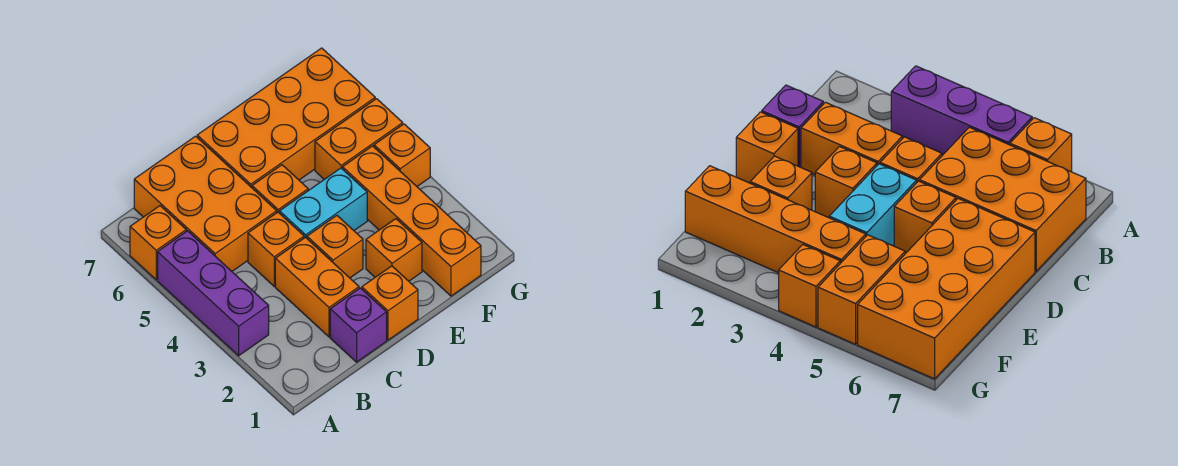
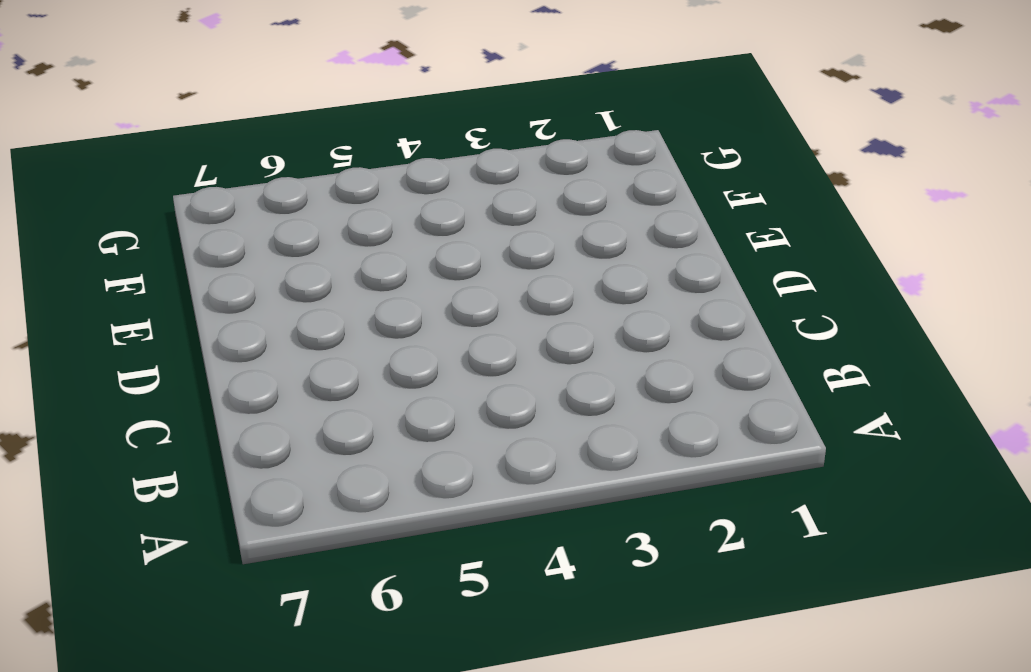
none -> purple 1x3 brick [158,231,269,356]
none -> orange 1x1 brick [130,206,186,280]
none -> orange 2x3 brick [134,136,277,271]

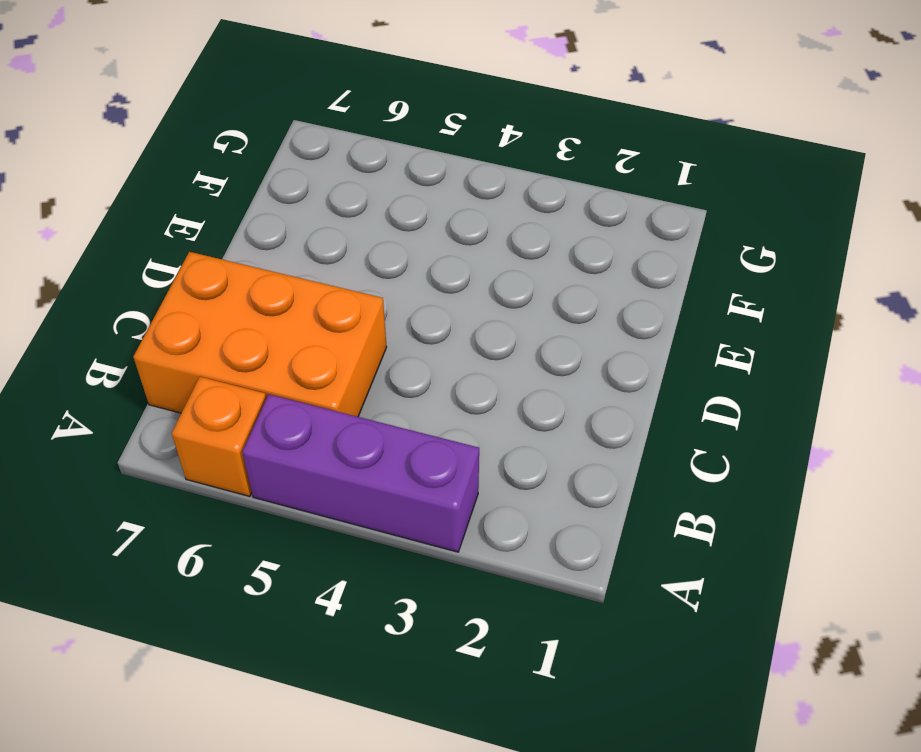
none -> purple 1x1 brick [330,288,387,362]
none -> orange 1x2 brick [275,237,359,337]
none -> orange 1x1 brick [248,212,304,286]

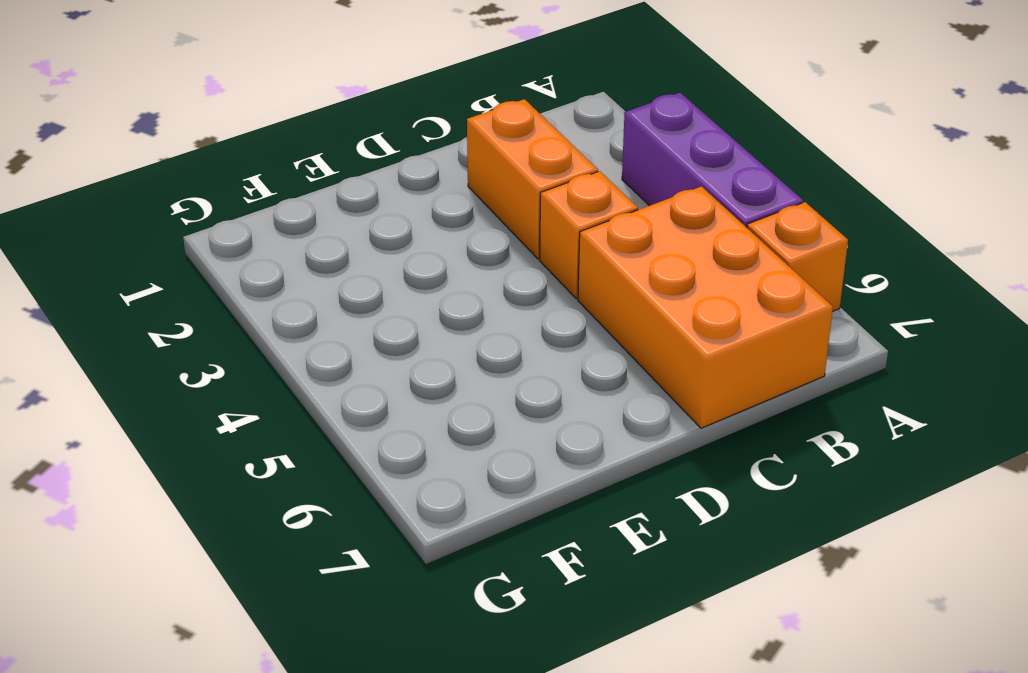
none -> purple 1x1 brick [330,288,387,362]
none -> orange 1x1 brick [362,266,418,340]
none -> orange 1x1 brick [307,216,363,278]

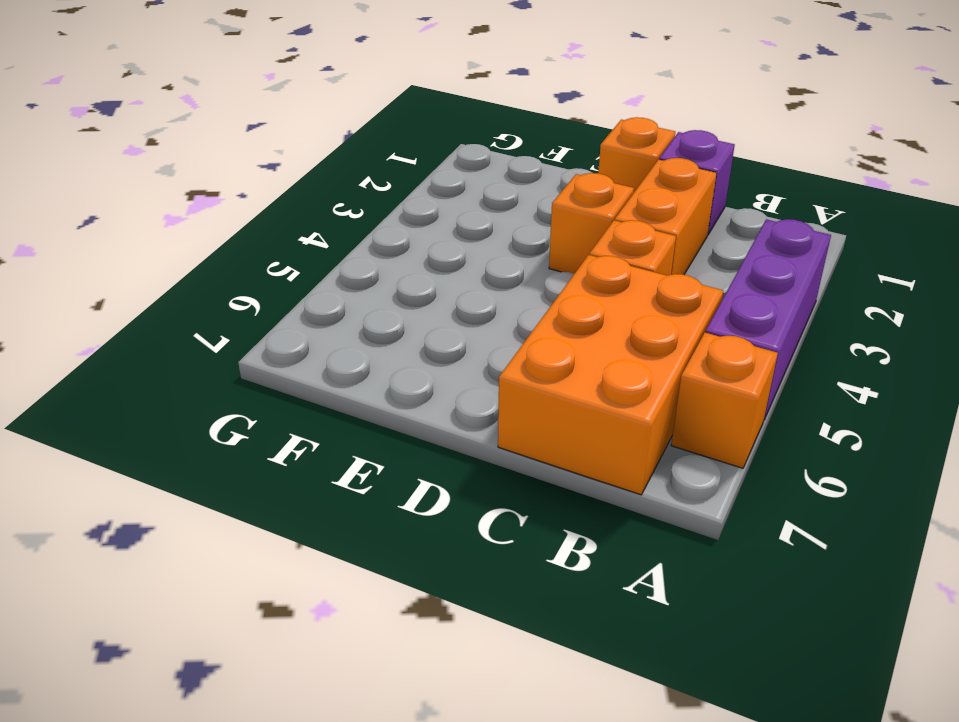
none -> cyan 1x2 brick [280,168,367,238]
none -> orange 1x1 brick [252,165,308,213]
none -> orange 2x4 brick [197,48,375,187]

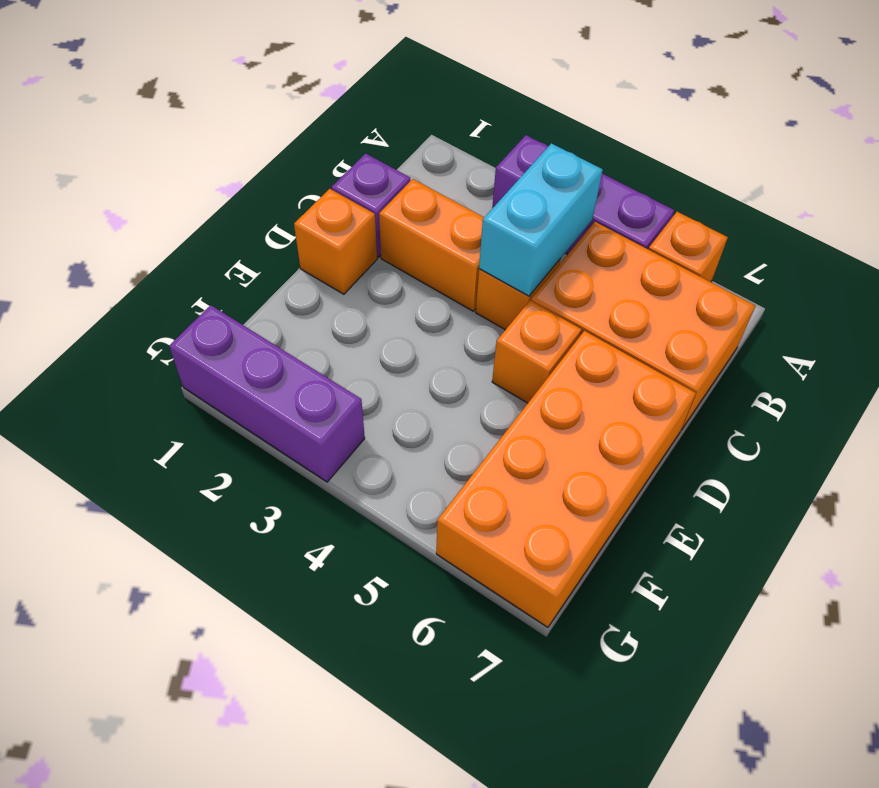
cyan 1x2 brick [479,143,603,296] -> cyan 1x2 brick moved to [280,168,367,238]
purple 1x3 brick [169,305,365,482] -> none
none -> orange 1x1 brick [307,216,363,278]
none -> orange 1x1 brick [366,219,422,281]
none -> orange 1x4 brick [343,146,481,296]

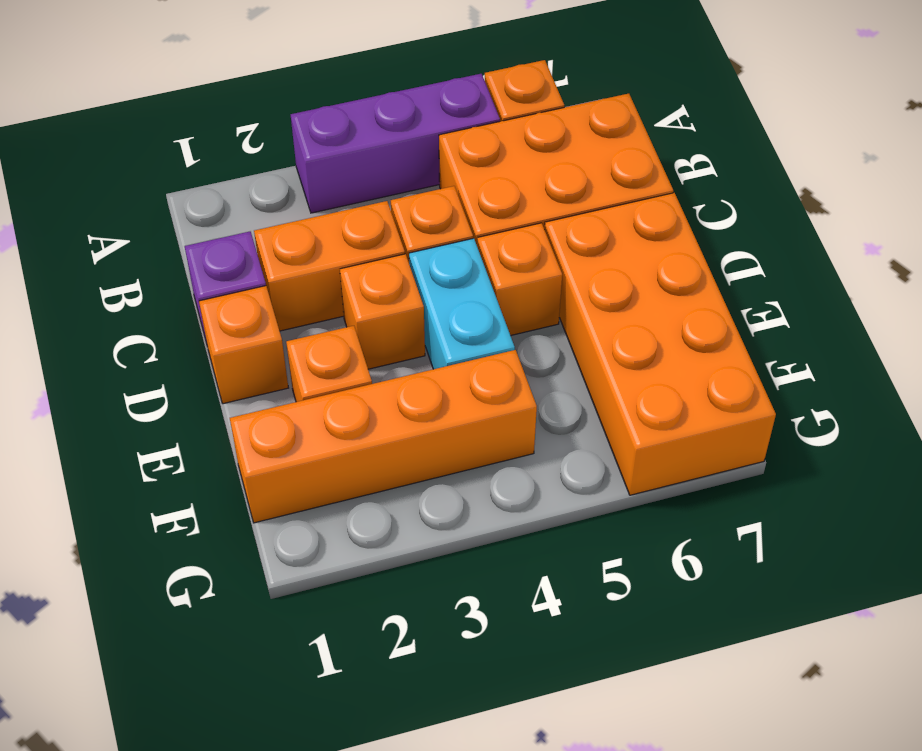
none -> orange 1x2 brick [315,99,403,179]
none -> orange 1x1 brick [374,124,430,186]

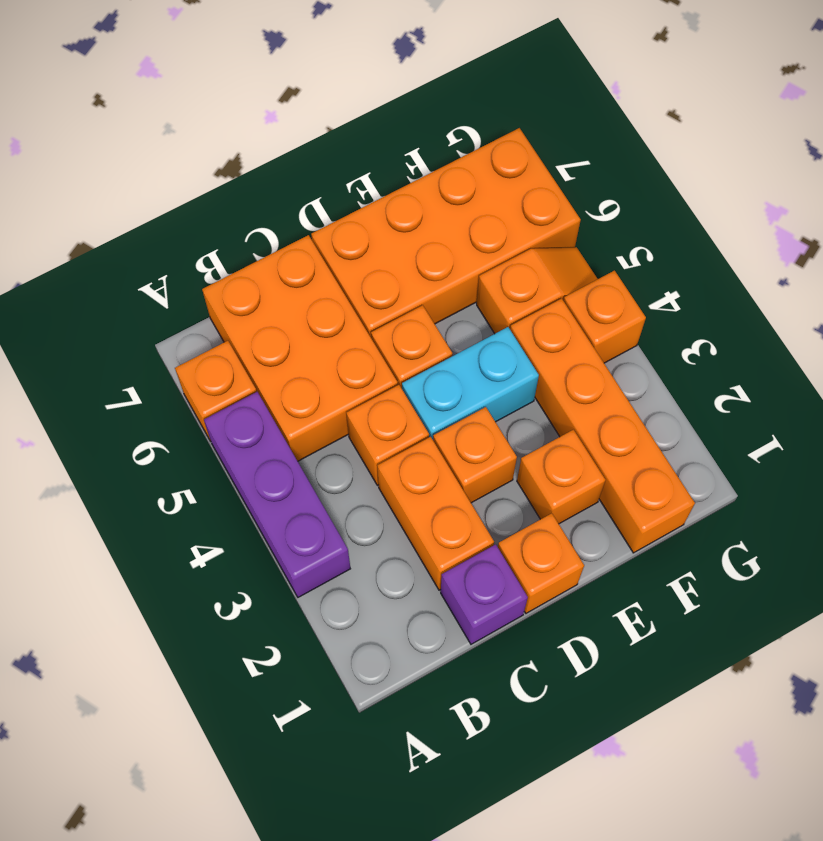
orange 1x2 slope [477,247,597,334] -> orange 1x2 brick [315,99,403,179]

